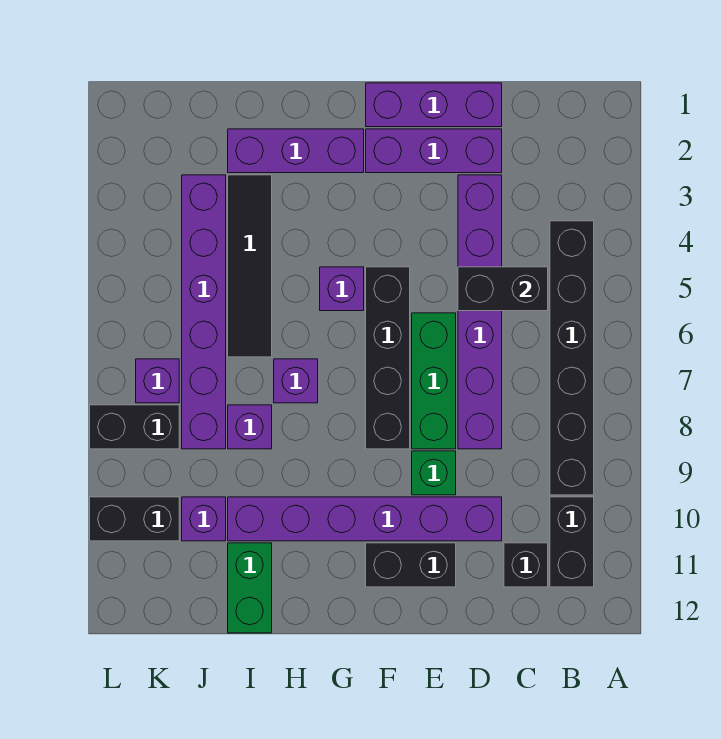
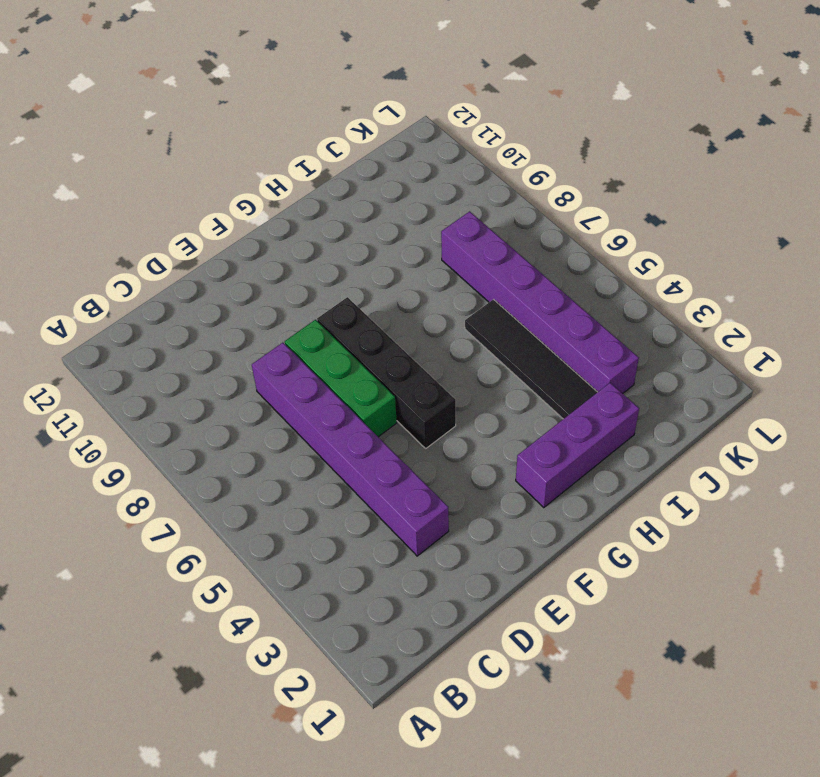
none -> black 1x6 brick [550,221,594,495]
none -> black 1x2 brick [550,497,594,587]
none -> black 1x1 brick [504,543,548,587]

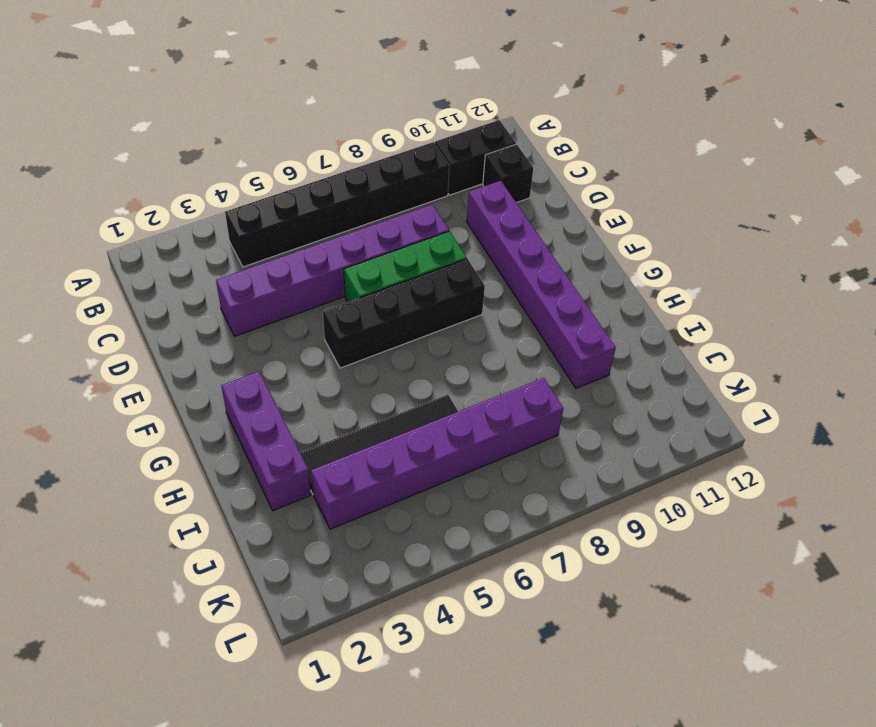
none -> purple 1x3 brick [366,83,502,127]
none -> purple 1x3 brick [366,129,502,173]
none -> green 1x1 brick [412,451,456,495]

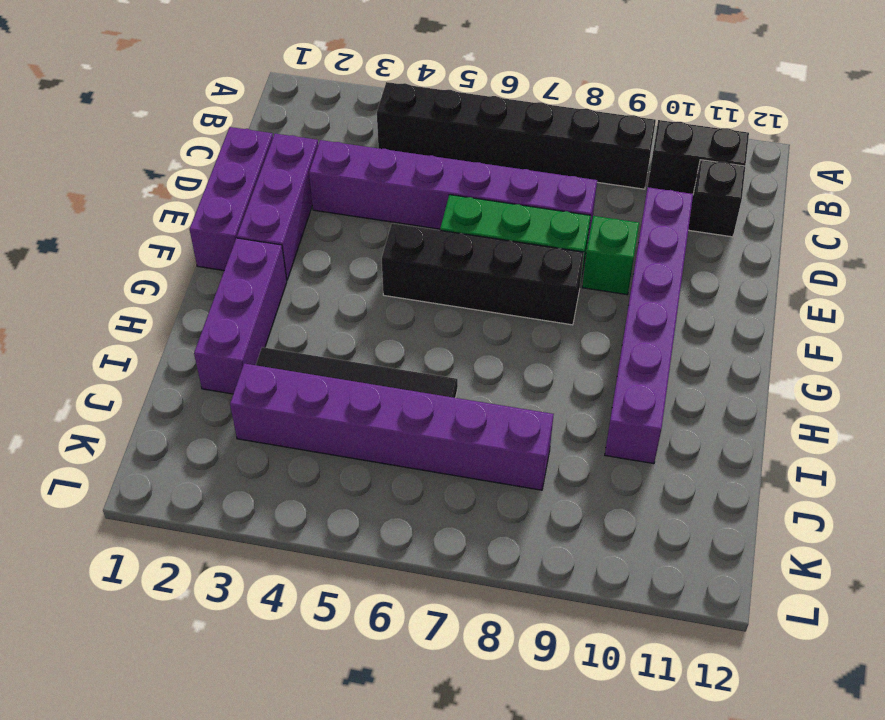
none -> black 1x2 brick [366,543,456,587]
none -> purple 1x1 brick [320,267,364,311]
none -> purple 1x1 brick [274,359,318,403]

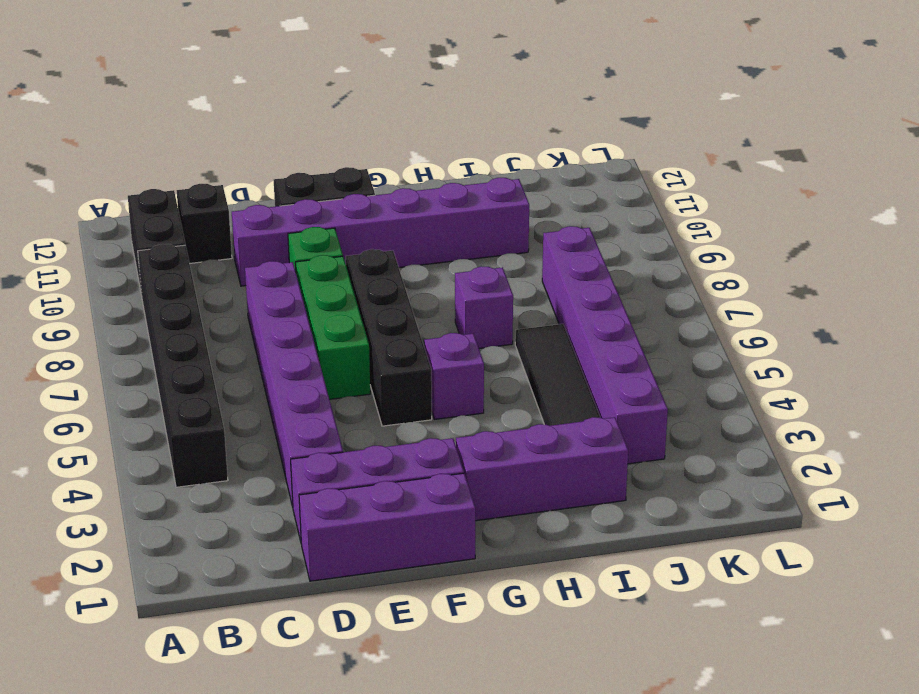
none -> purple 1x1 brick [228,405,272,449]
none -> green 1x2 brick [228,543,272,633]
none -> purple 1x1 brick [182,497,226,541]

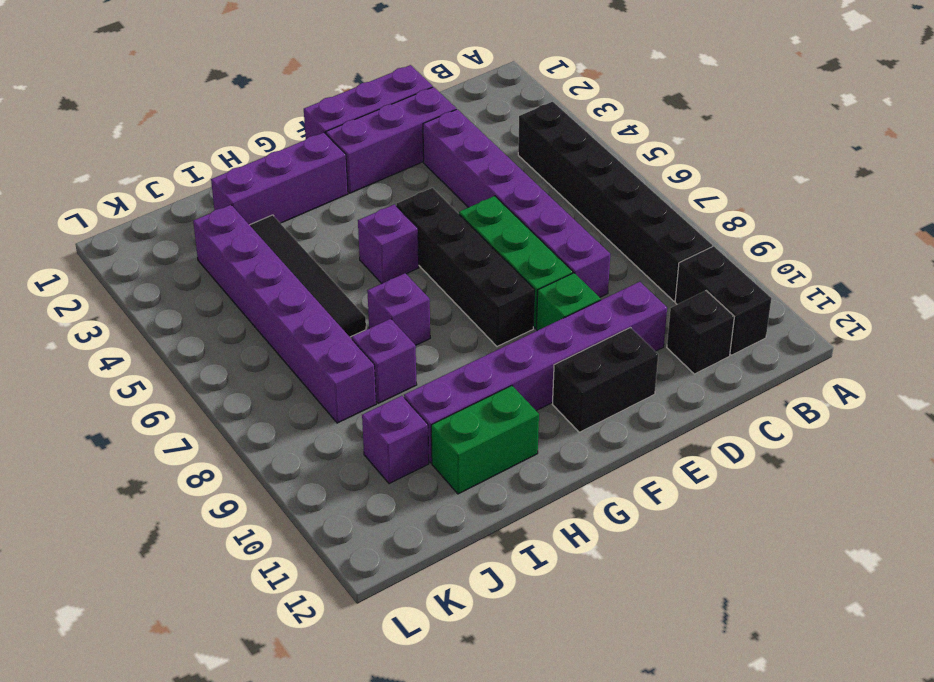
green 1x2 brick [431,386,539,494] -> green 1x2 brick turned to [228,543,272,633]
none -> purple 1x1 brick [136,359,179,403]
none -> black 1x2 brick [90,405,179,449]
none -> black 1x2 brick [90,497,179,541]

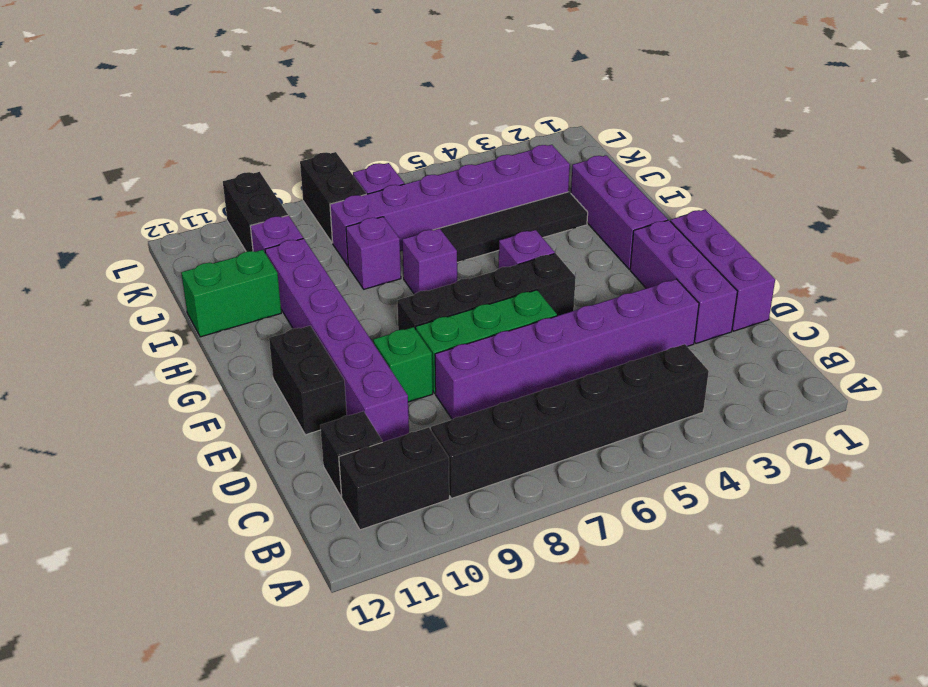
none -> black 1x2 brick [458,267,548,311]

